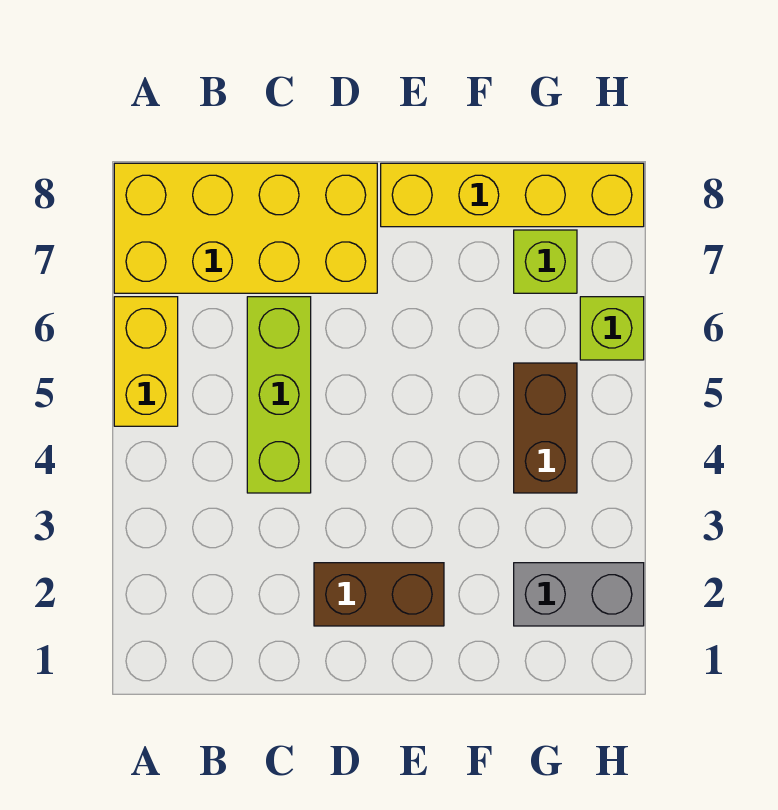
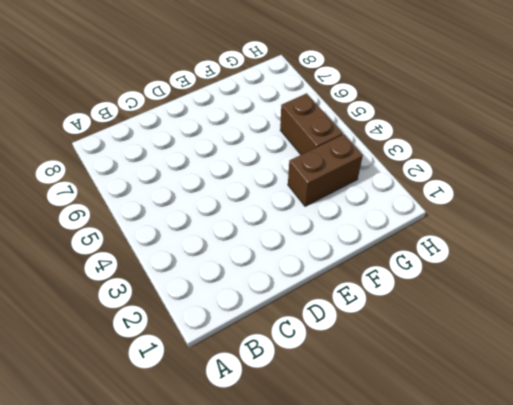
brown 1x2 brick [288,134,363,206] -> brown 1x2 brick moved to [314,563,444,626]
none -> yellow 1x2 brick [114,297,178,426]
none -> yellow 2x4 brick [114,163,377,293]

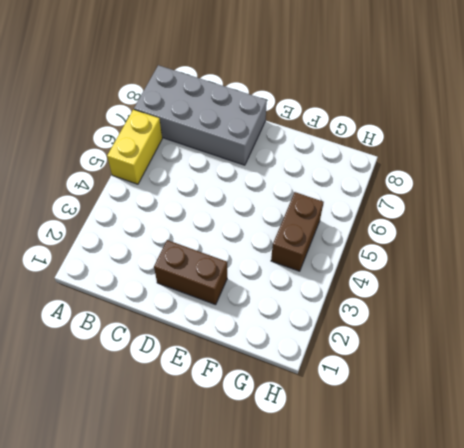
grey 2x4 brick [134,65,267,165] -> yellow 2x4 brick [114,163,377,293]
none -> lime 1x3 brick [247,297,311,493]
none -> yellow 1x4 brick [381,163,644,227]

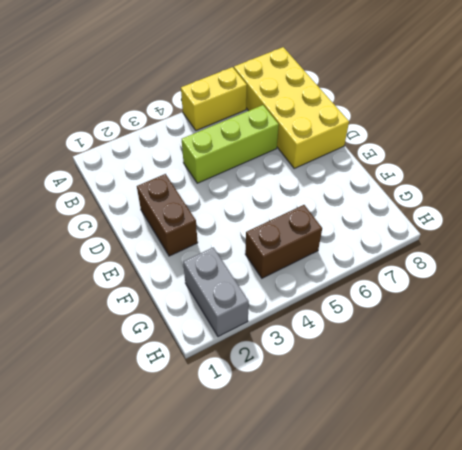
none -> yellow 1x4 brick [381,163,644,227]
none -> lime 1x1 brick [514,230,577,293]

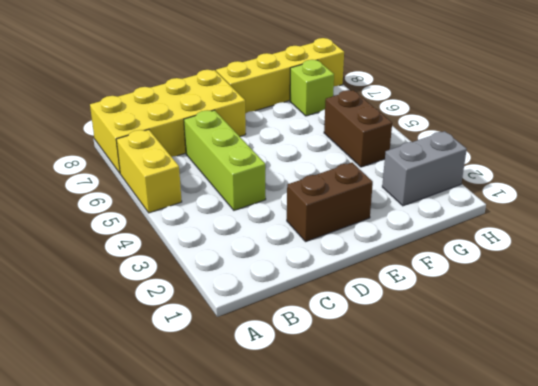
none -> lime 1x1 brick [580,297,644,360]

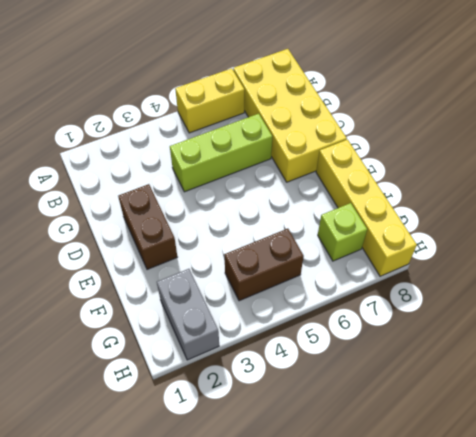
none -> lime 1x1 brick [580,297,644,360]

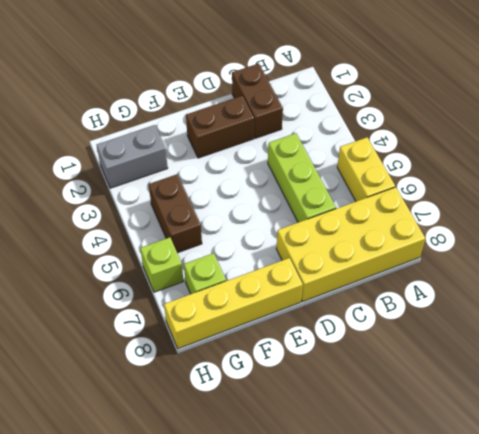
brown 1x2 brick [232,63,283,138] -> none

